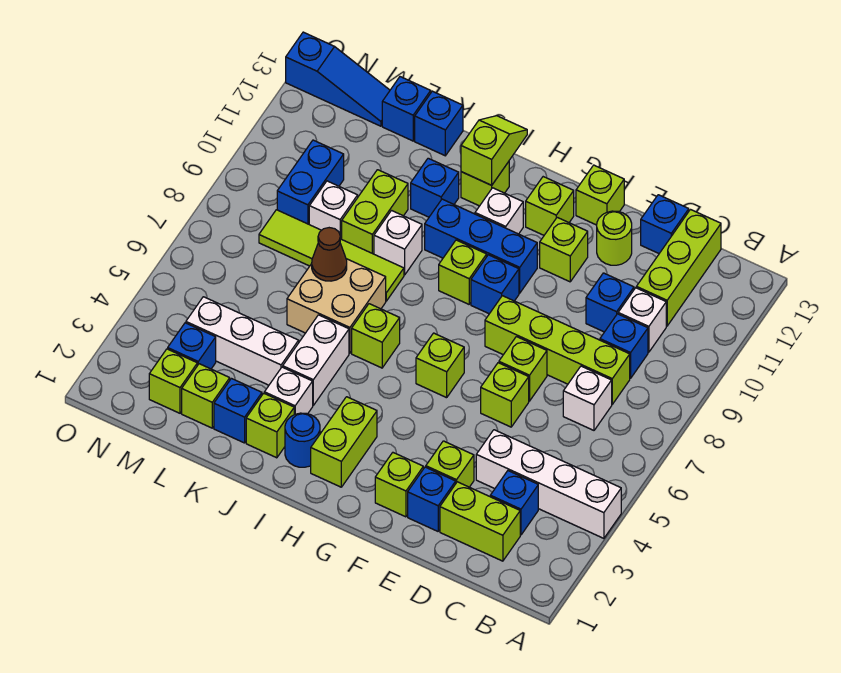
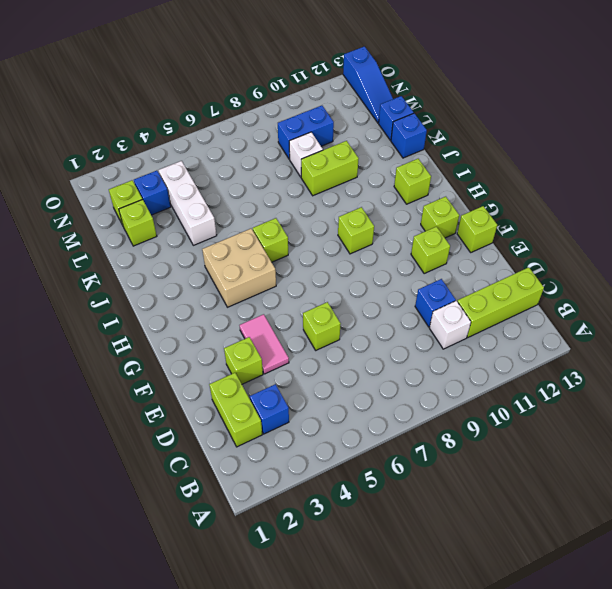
pink 1x2 tile [240,314,289,374] -> none
tan 2x2 brick [202,228,276,307] -> tan 2x2 brick moved to [287,259,386,353]
none -> white 1x4 brick [476,430,621,538]
none -> white 1x1 brick [563,366,612,430]
none -> lime 1x4 brick [485,296,630,404]
none -> blue 1x1 brick [600,314,648,378]

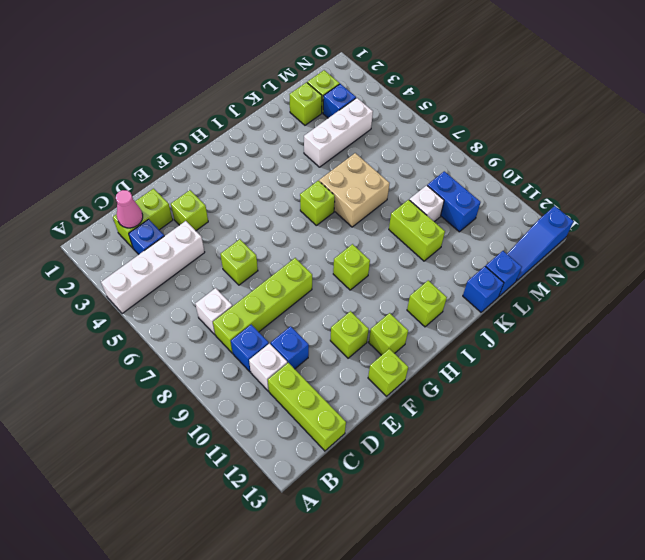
pink 1x1 cone [116,190,143,228] -> none
none -> blue 1x1 brick [641,195,689,253]
none -> blue 1x1 brick [408,467,456,531]
none -> lime 1x1 brick [499,337,547,401]
none -> lime 1x1 round brick [597,211,632,265]

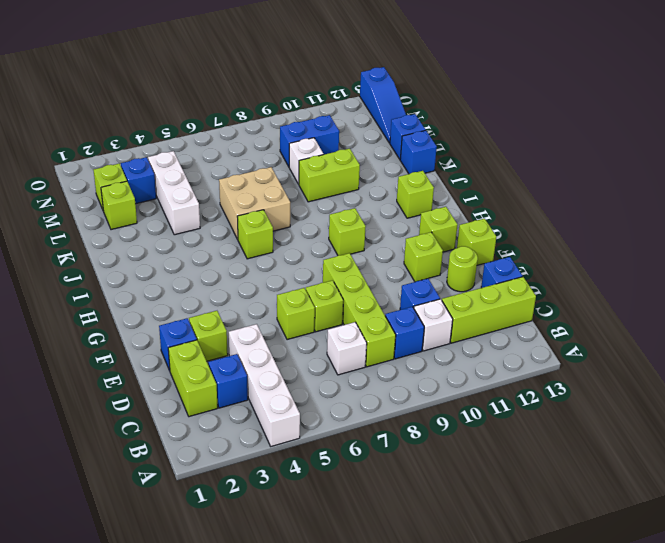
none -> lime 1x1 brick [375,453,423,517]
none -> lime 1x1 brick [416,333,464,398]
none -> blue 1x1 brick [471,255,519,314]
none -> blue 1x3 brick [425,199,537,293]

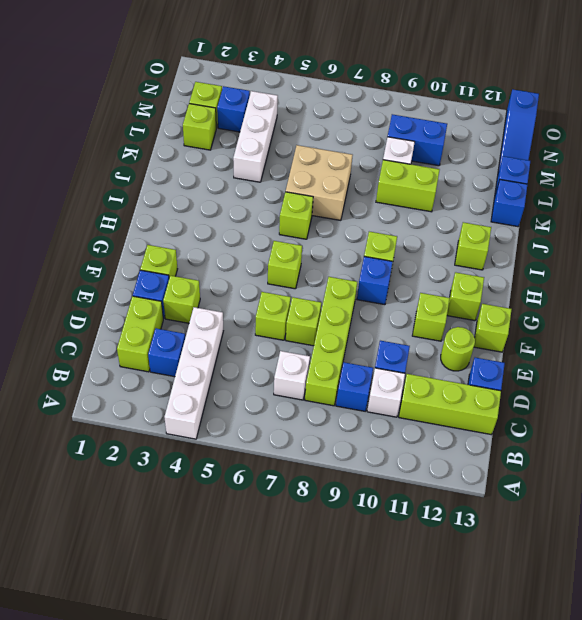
none -> blue 1x3 brick [425,199,537,293]
none -> lime 1x2 brick [311,397,377,487]
none -> white 1x1 brick [475,188,523,234]
none -> blue 1x1 round brick [285,413,320,467]

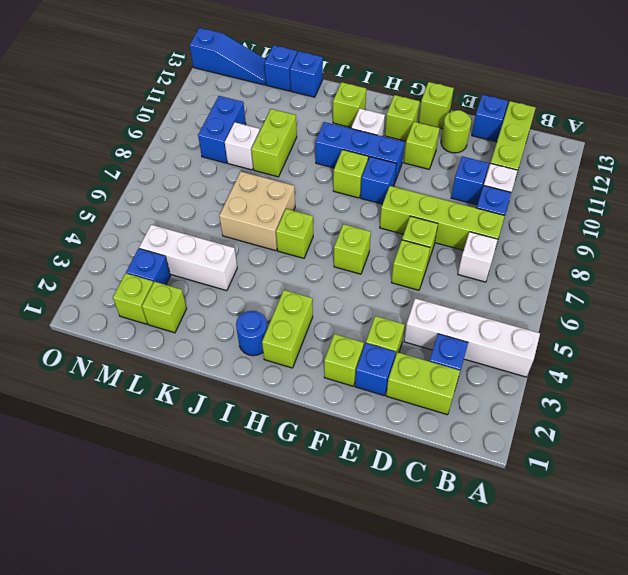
none -> lime 1x1 brick [246,393,294,458]
none -> white 1x1 brick [264,367,313,415]
none -> white 1x2 brick [283,315,349,405]
none -> lime 1x4 tile [259,210,404,301]

